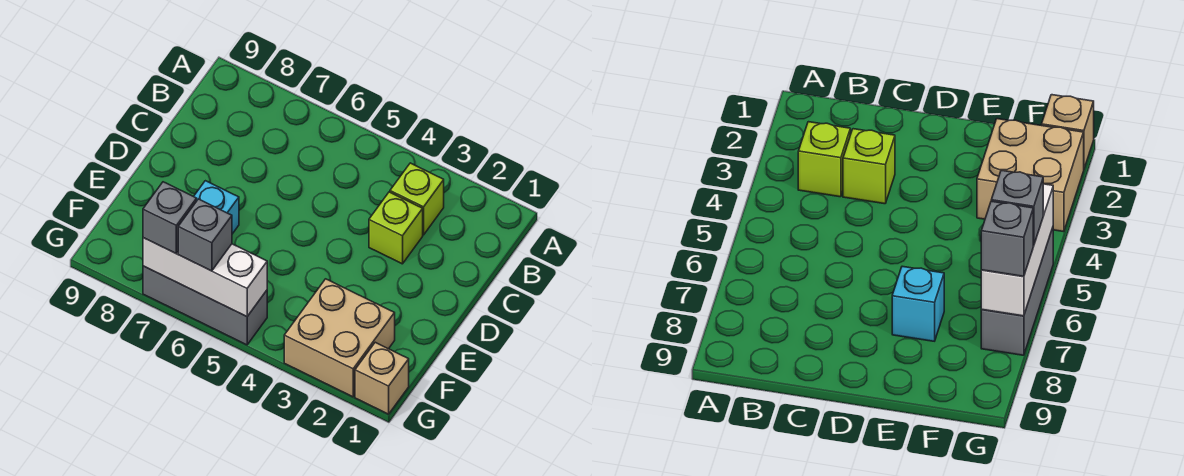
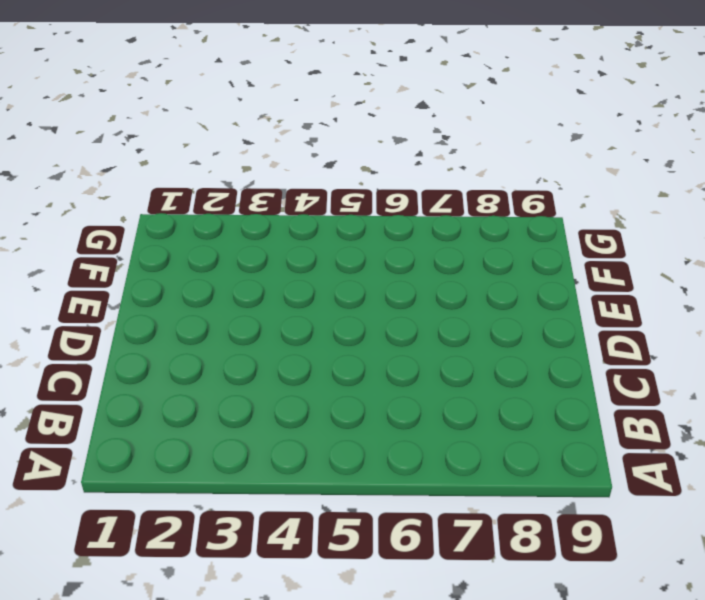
none -> lime 1x1 brick [390,163,444,235]
none -> lime 1x1 brick [369,192,423,264]

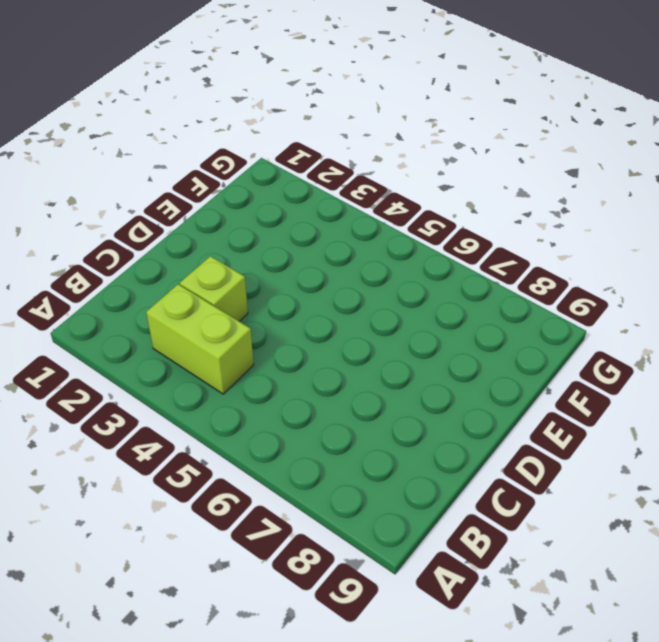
lime 1x2 brick [146,284,254,394] -> lime 1x1 brick [390,163,444,235]
none -> cyan 1x1 brick [194,181,239,234]
none -> tan 2x2 brick [284,279,395,397]

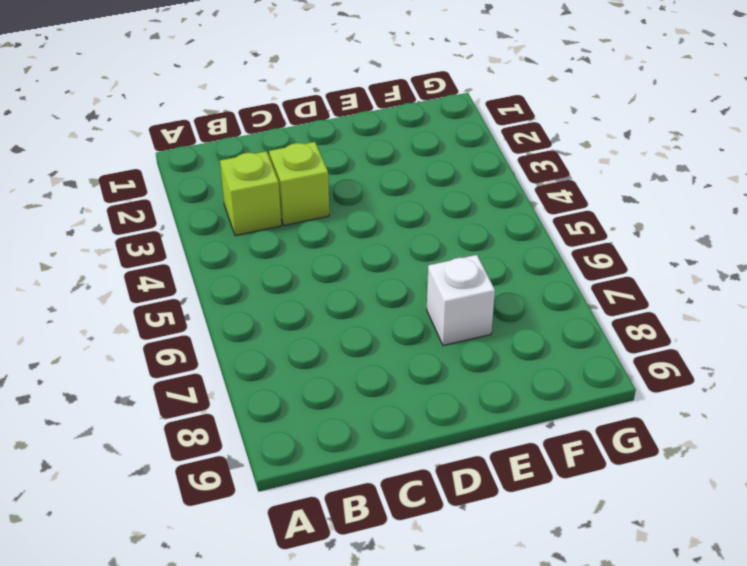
white 1x1 brick [427,255,495,345] -> cyan 1x1 brick [194,181,239,234]
none -> tan 2x2 brick [284,279,395,397]
none -> tan 1x1 brick [355,342,409,414]

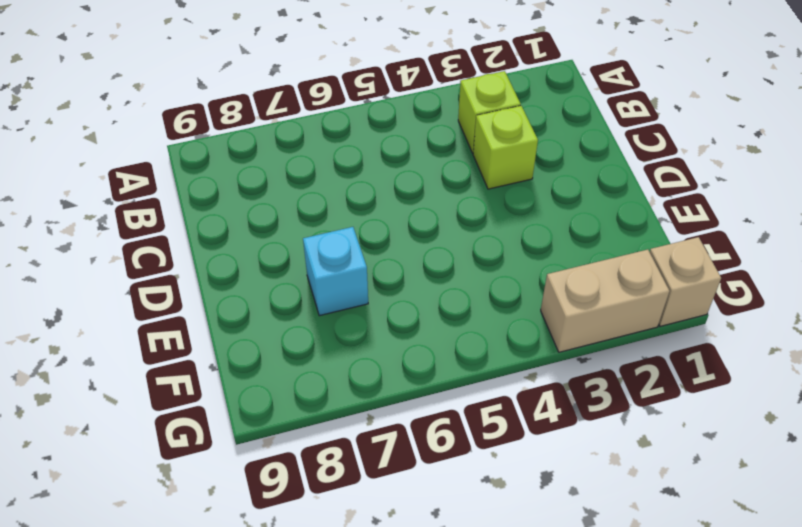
tan 1x2 brick [541,250,670,352] -> tan 2x2 brick [284,279,395,397]
none -> grey 1x3 brick [143,266,267,345]
none -> white 1x3 brick [143,238,267,317]

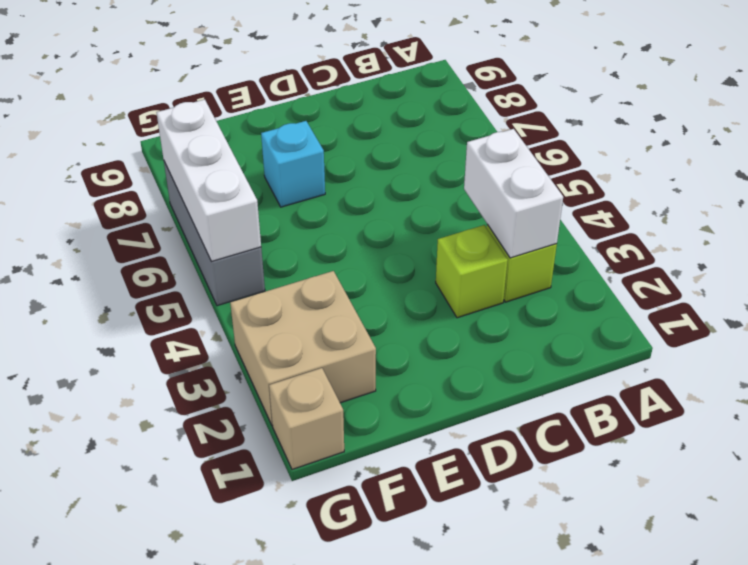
white 1x2 brick [464,129,563,258] -> none
none -> grey 1x1 brick [178,199,232,271]
none -> grey 1x1 brick [143,182,197,253]

